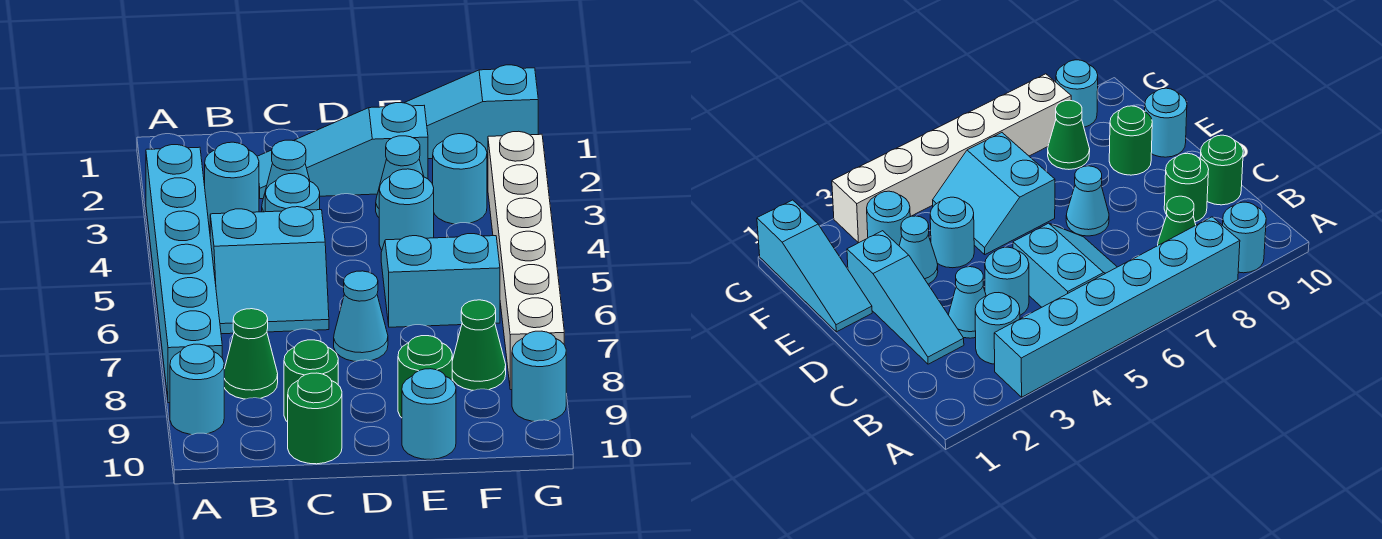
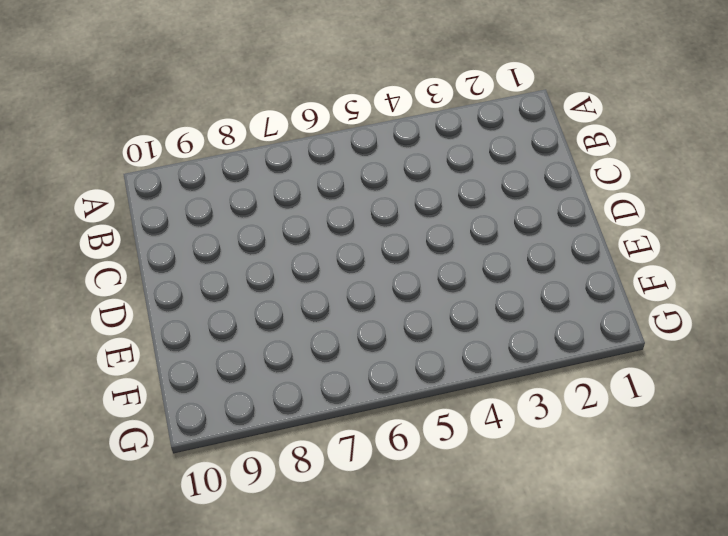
none -> cyan 1x6 brick [146,145,222,403]
none -> cyan 1x1 round brick [170,344,224,435]
none -> cyan 1x1 round brick [205,142,259,226]

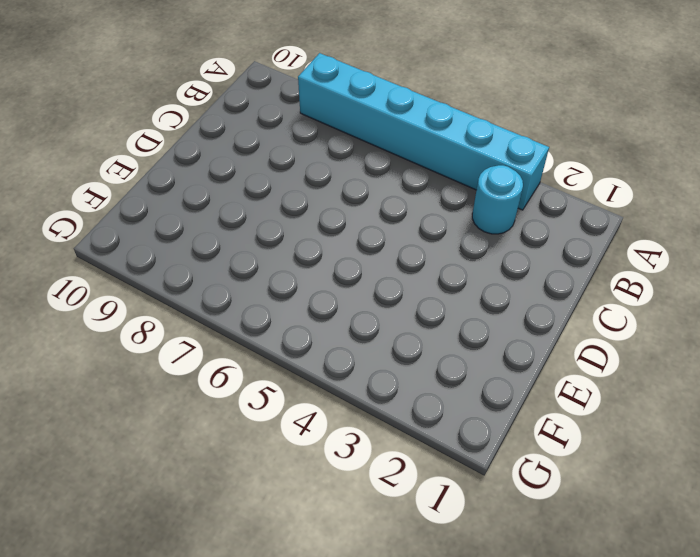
none -> cyan 1x1 round brick [170,344,224,435]
none -> cyan 2x2 slope [210,207,329,334]
none -> green 1x1 cone [224,309,278,399]

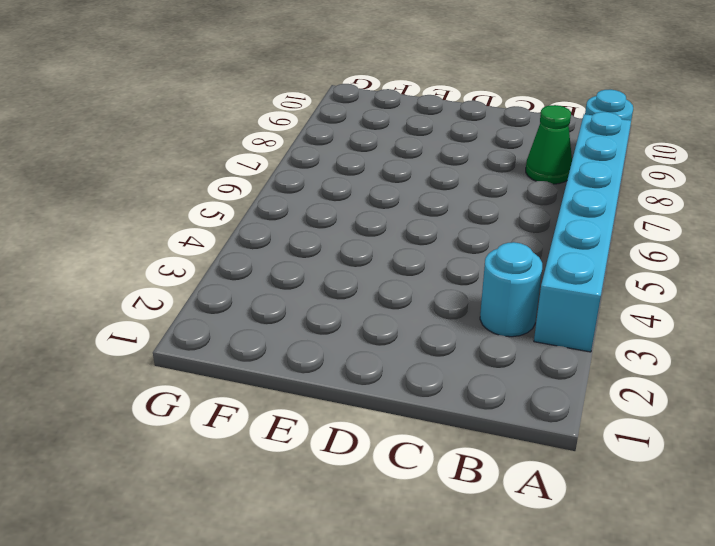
none -> cyan 2x2 slope [210,207,329,334]
none -> cyan 1x3 slope [257,103,428,199]
none -> cyan 1x1 cone [262,140,310,212]

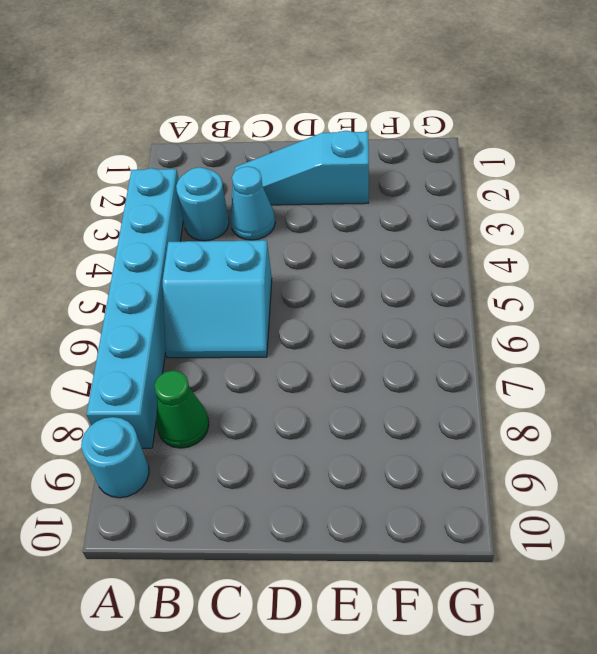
none -> cyan 1x1 round brick [265,173,320,212]
none -> green 1x1 round brick [284,340,338,422]
none -> green 1x1 round brick [288,373,342,464]

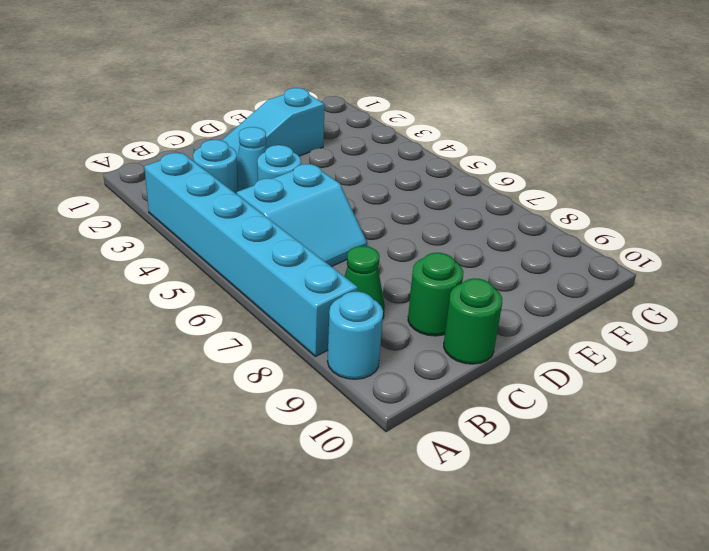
none -> cyan 1x1 cone [334,271,388,361]
none -> cyan 1x3 slope [405,65,538,159]
none -> cyan 1x1 cone [376,136,424,217]

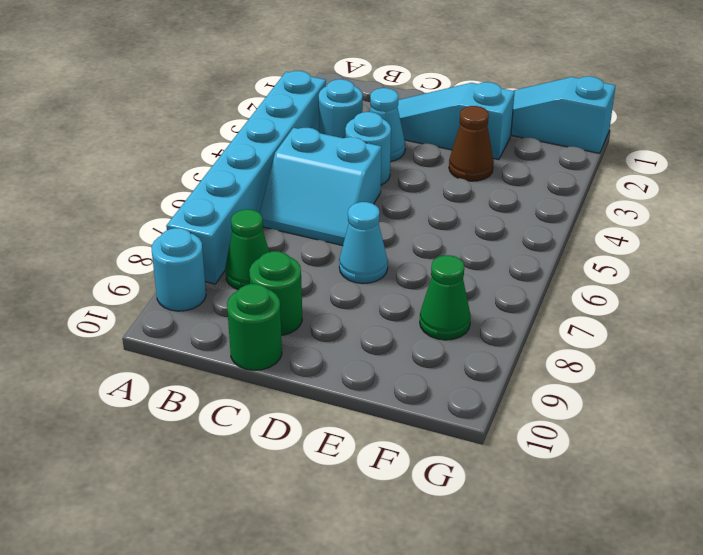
brown 1x1 cone [449,106,494,181] -> cyan 1x1 cone [376,136,424,217]
none -> cyan 1x1 round brick [379,169,434,250]
none -> cyan 2x2 slope [381,234,500,327]
none -> green 1x1 round brick [398,336,452,418]

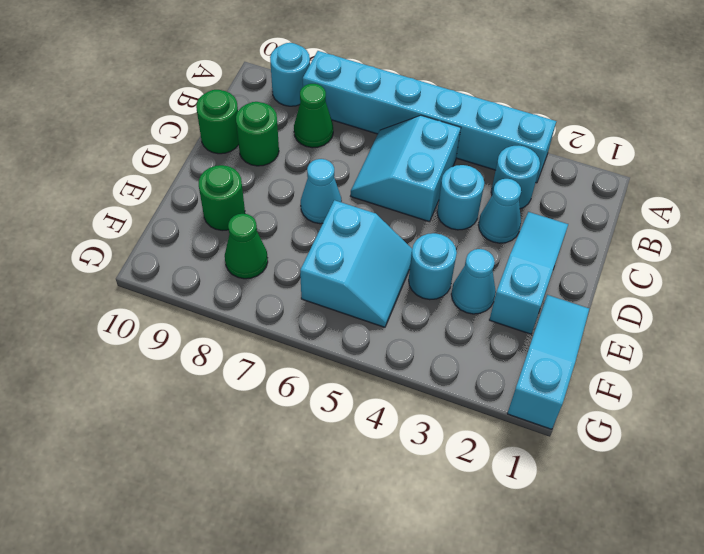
none -> cyan 1x1 round brick [402,369,456,460]
none -> cyan 1x1 round brick [433,134,487,224]
none -> white 1x6 brick [488,131,564,390]

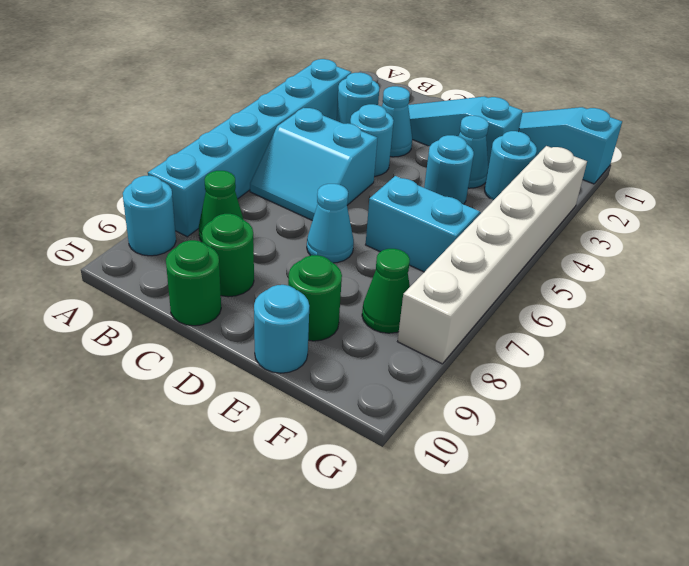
none -> cyan 1x1 round brick [512,331,566,422]

